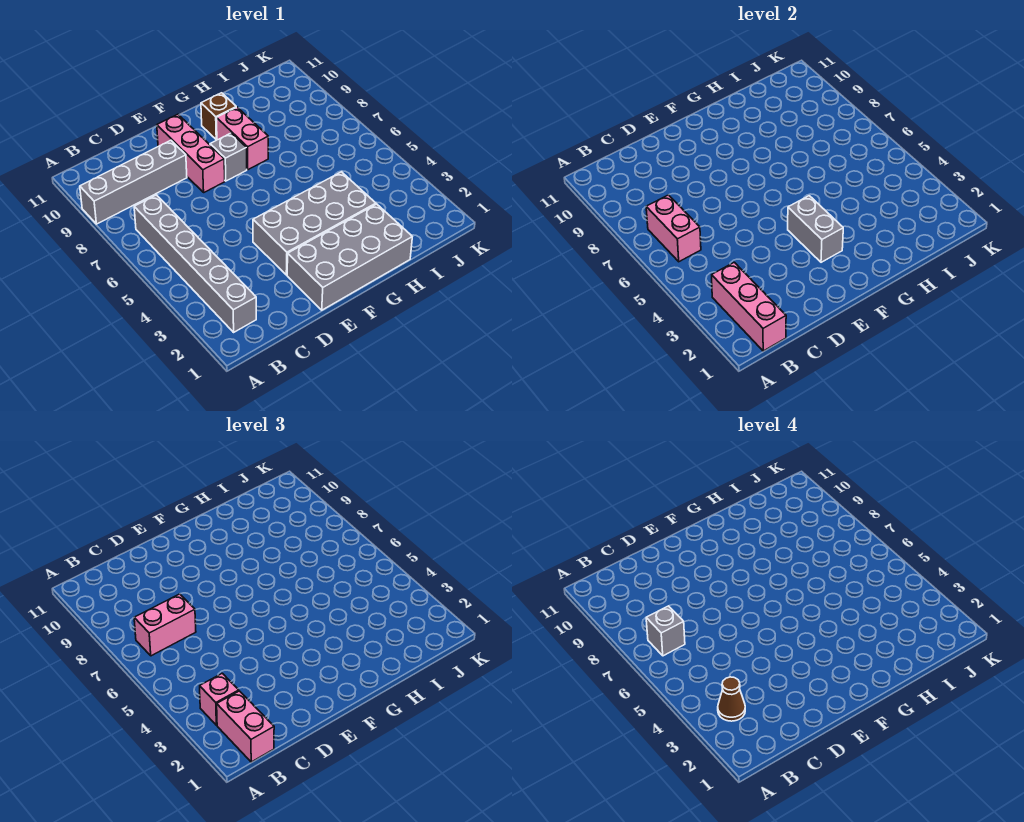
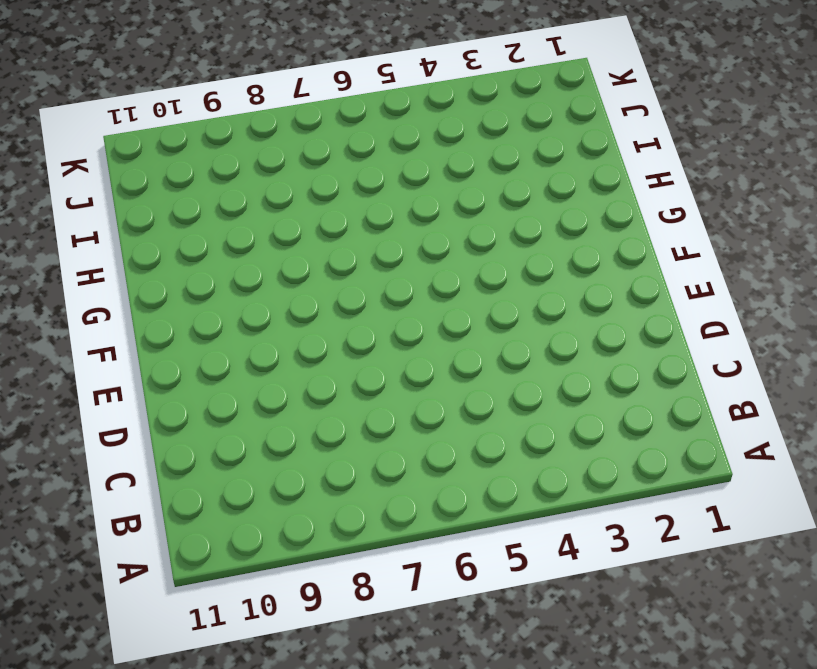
none -> grey 1x4 brick [80,140,187,224]
none -> grey 1x6 brick [134,195,256,332]
none -> grey 2x4 brick [287,204,412,310]

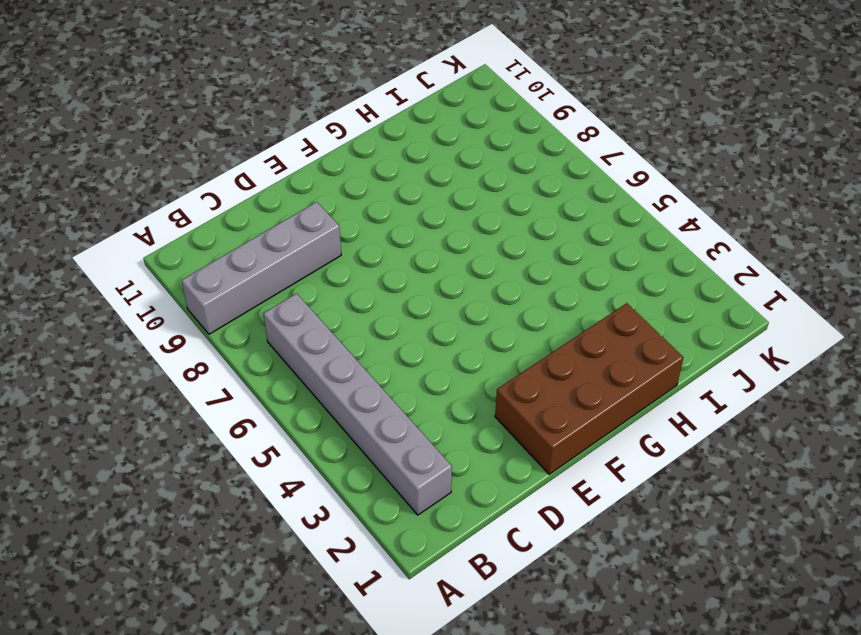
brown 2x4 brick [495,303,683,474] -> grey 2x4 brick [287,204,412,310]
none -> grey 2x4 brick [253,172,376,275]
none -> pink 1x3 brick [157,114,225,192]
none -> grey 1x1 brick [210,133,247,181]

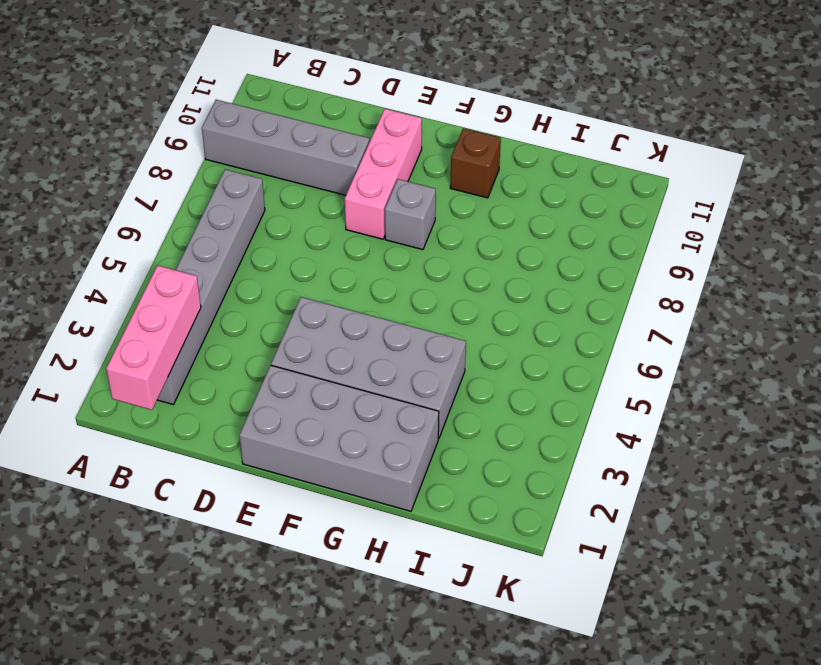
none -> pink 1x2 brick [217,107,268,170]
none -> pink 1x2 brick [646,195,701,262]
none -> grey 1x2 brick [788,196,843,262]

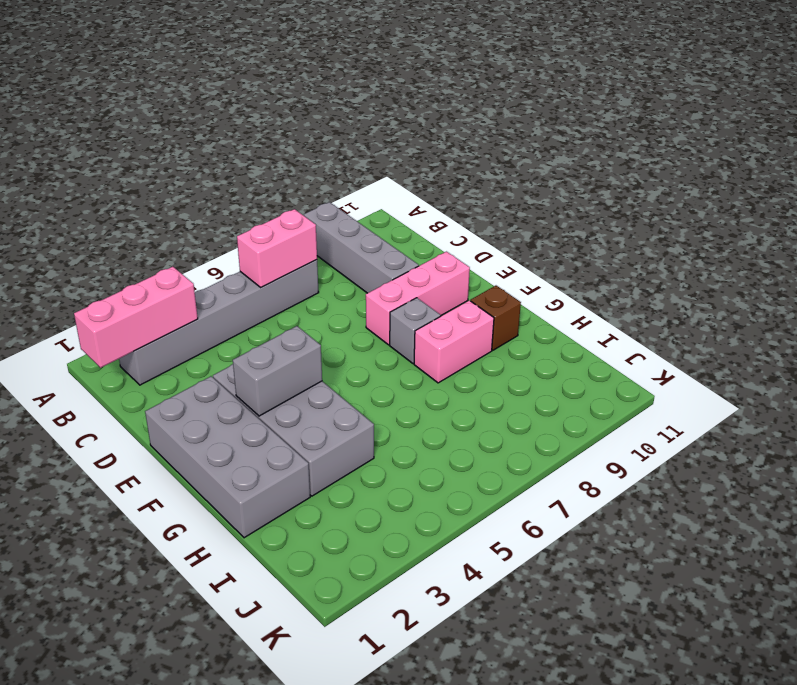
none -> pink 1x2 brick [217,691,274,762]
none -> pink 1x1 brick [200,673,239,725]
none -> pink 1x2 brick [134,594,196,656]

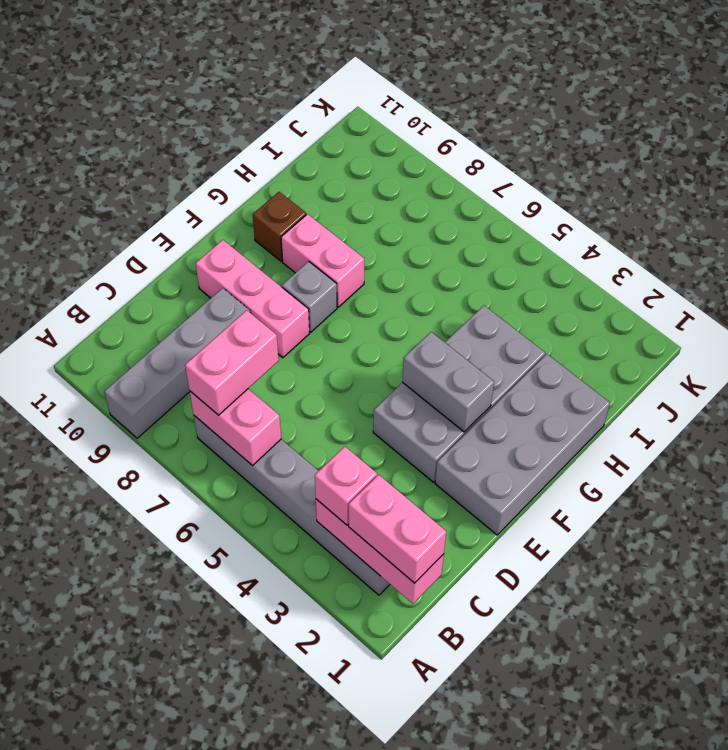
none -> brown 1x1 cone [718,677,745,721]
none -> grey 1x1 brick [646,606,685,656]

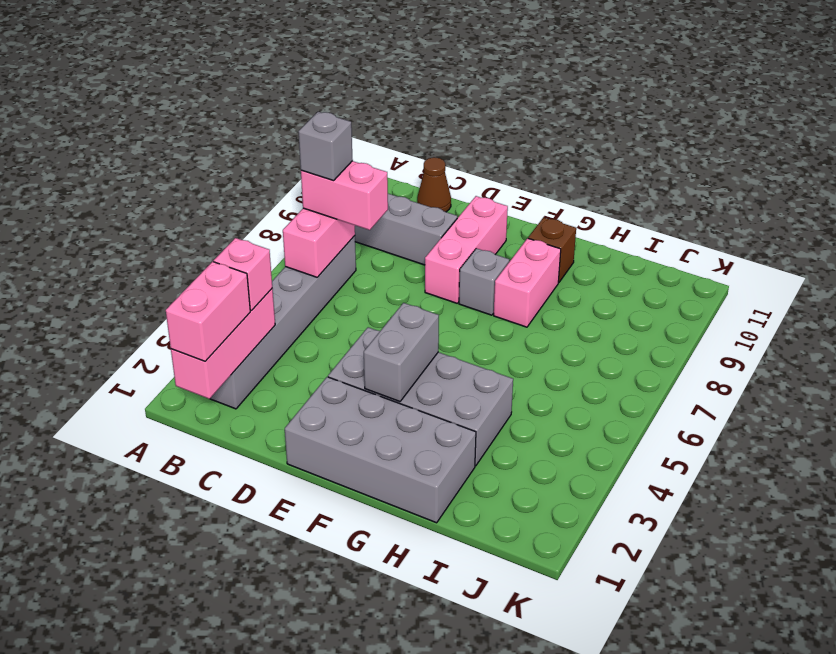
brown 1x1 cone [417,157,451,212] -> brown 1x1 cone moved to [718,677,745,721]

